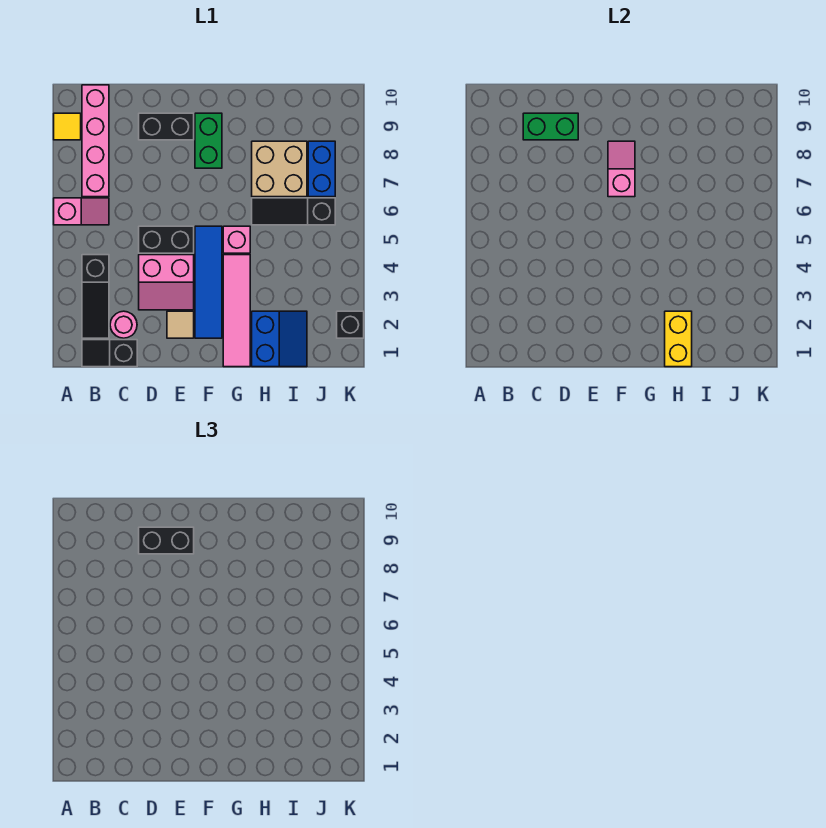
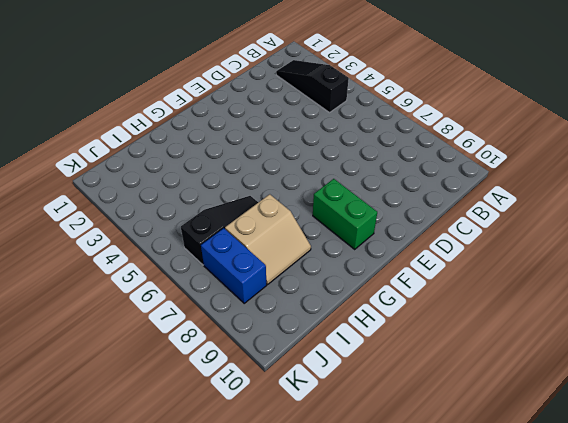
tan 2x2 slope [225,194,311,284] -> tan 2x2 brick [252,141,307,197]
none -> pink 1x2 slope [54,198,109,225]
none -> yellow 1x1 tile [54,113,81,140]
none -> black 1x2 slope [82,340,137,367]

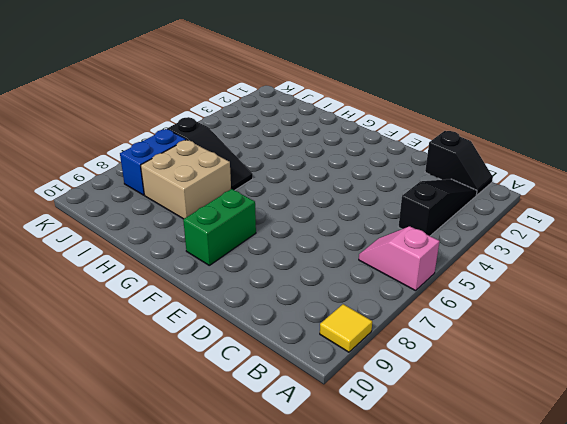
none -> pink 1x4 brick [82,85,109,197]
none -> pink 1x1 round brick [110,311,137,338]
none -> pink 2x2 slope [139,255,194,310]

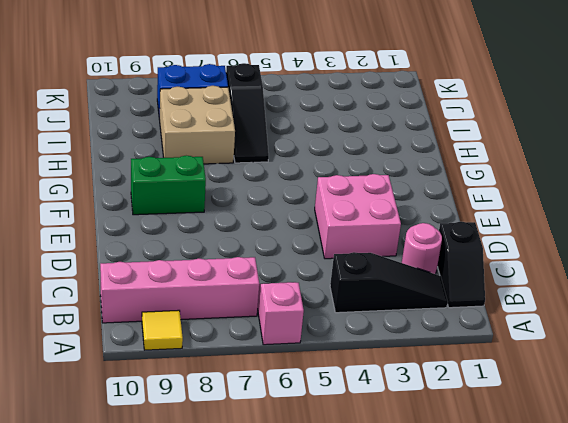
pink 2x2 brick [315,174,401,259] -> pink 2x2 slope [139,255,194,310]
none -> black 1x2 brick [139,226,194,253]
none -> black 1x2 brick [139,113,194,140]
none -> tan 1x1 tile [167,311,194,338]

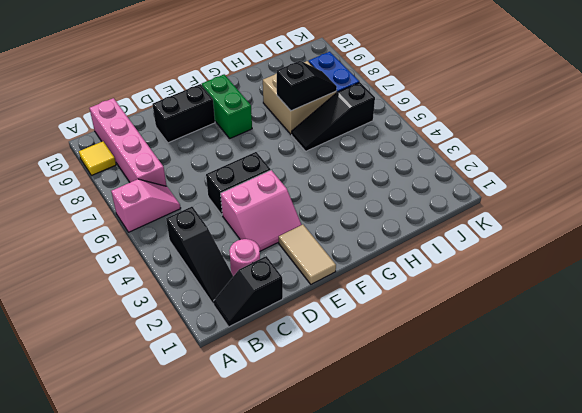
tan 1x2 tile [279,225,336,284] -> tan 1x1 tile [167,311,194,338]
black 1x2 slope [277,61,337,111] -> none
none -> blue 1x4 tile [195,226,222,338]
none -> pink 1x4 tile [223,255,250,367]
none -> pink 1x1 brick [223,226,250,253]

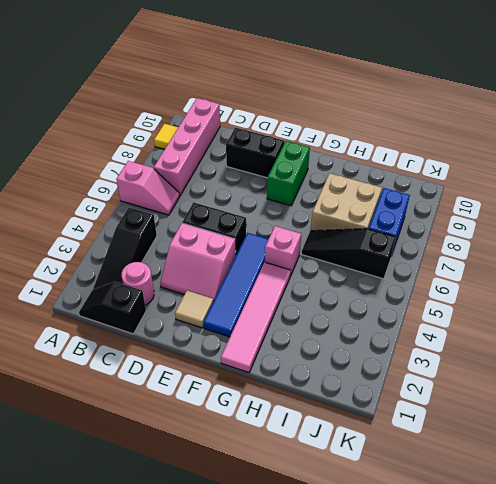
none -> blue 2x2 slope [252,311,307,367]
none -> black 1x1 brick [337,311,364,338]
none -> green 1x2 brick [523,113,578,140]

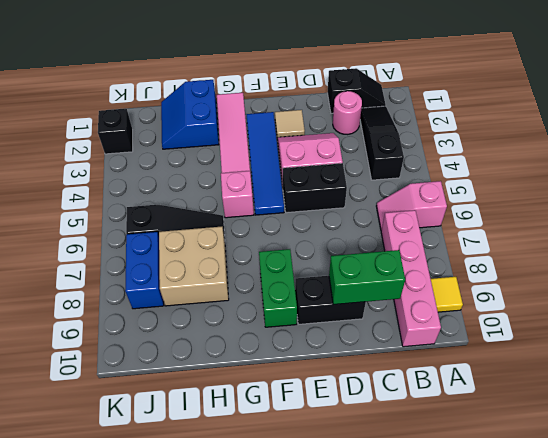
none -> pink 1x2 slope [608,141,635,197]
none -> yellow 1x2 brick [665,311,692,367]
none -> black 1x2 brick [139,527,194,554]

